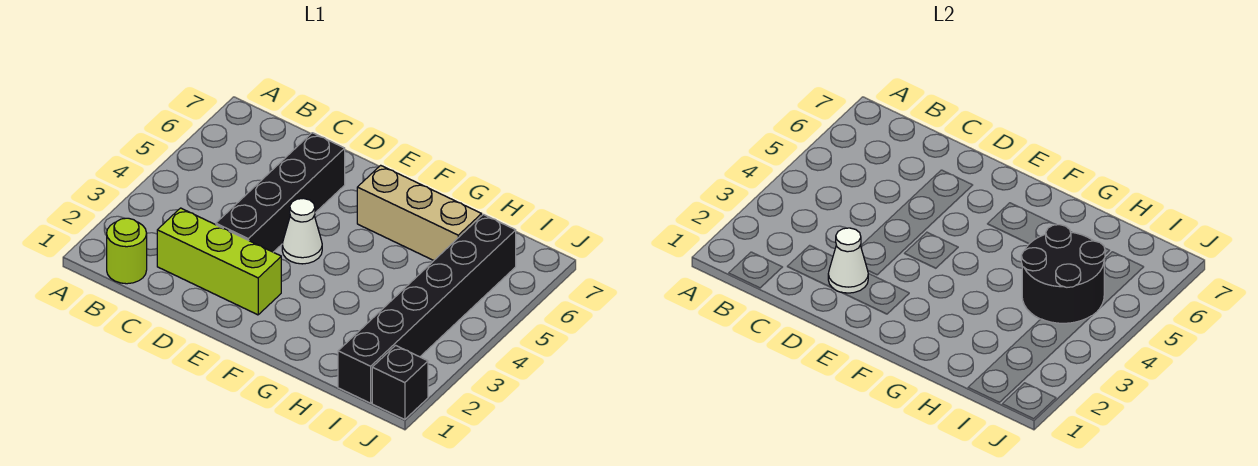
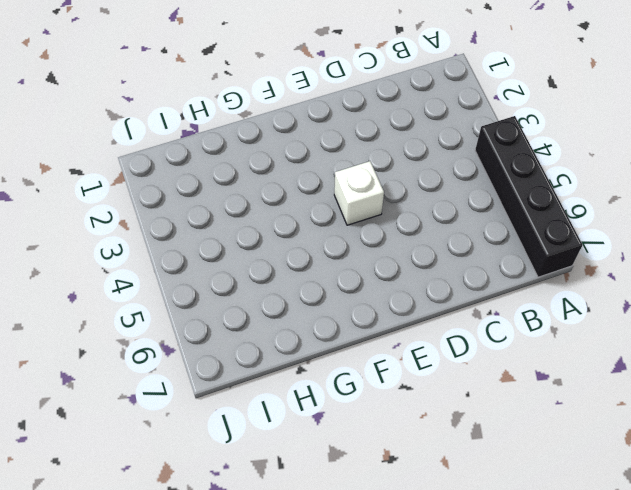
black 1x4 brick [475,116,583,277] -> black 1x4 brick moved to [216,133,345,252]
white 1x1 brick [334,161,384,225] -> white 1x1 cone [282,198,322,264]
none -> lime 1x1 round brick [107,218,147,284]
none -> lime 1x3 brick [157,208,281,315]

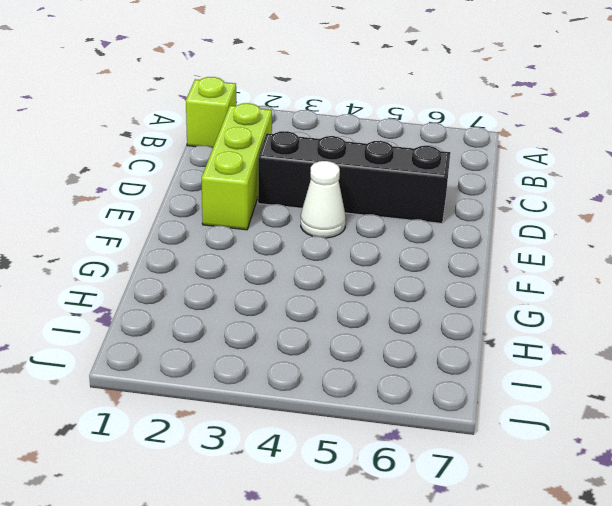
lime 1x1 brick [186,77,236,148] -> lime 1x1 round brick [107,218,147,284]
none -> tan 1x3 brick [357,165,482,260]
none -> black 1x6 brick [338,214,516,403]

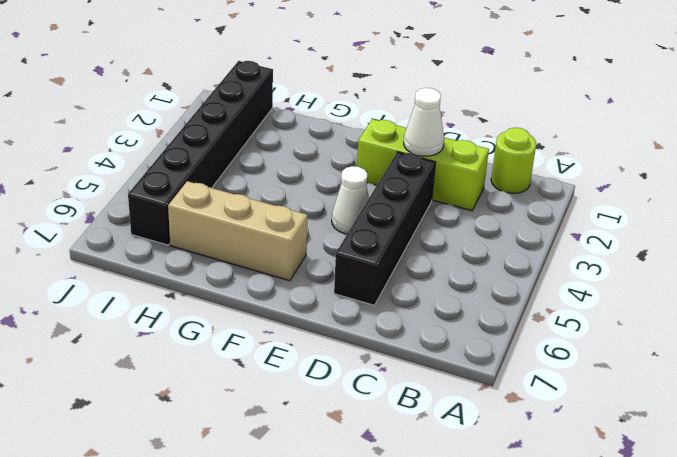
none -> black 1x1 brick [372,345,428,420]
none -> black 2x2 round brick [1021,225,1105,323]

